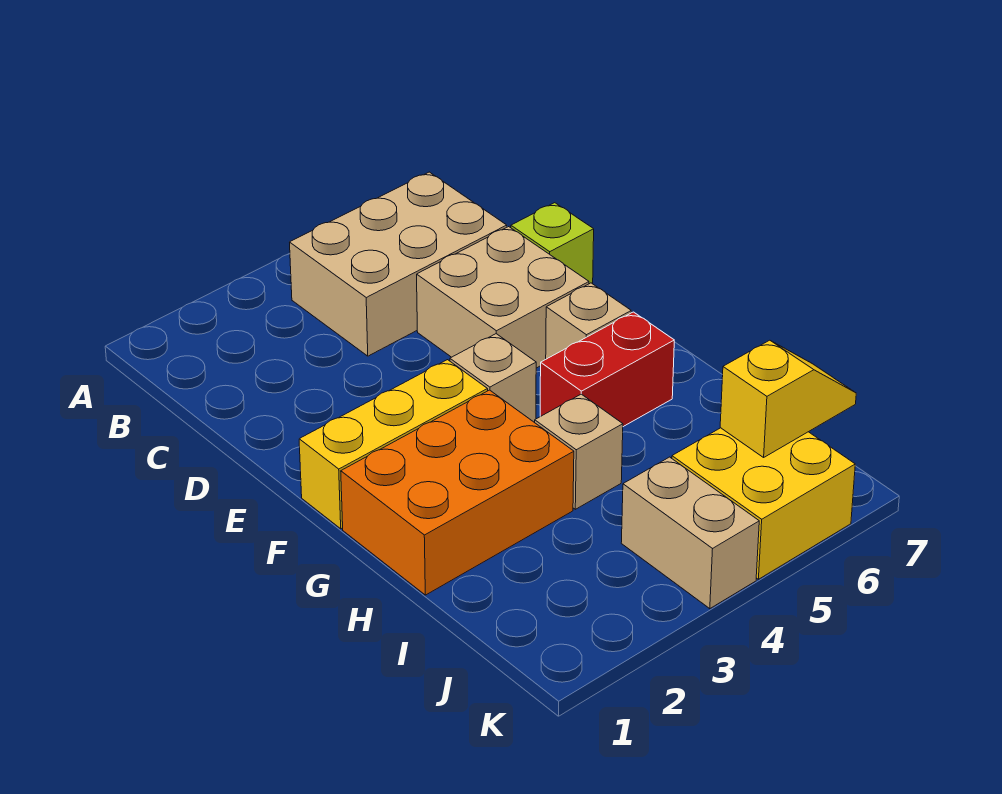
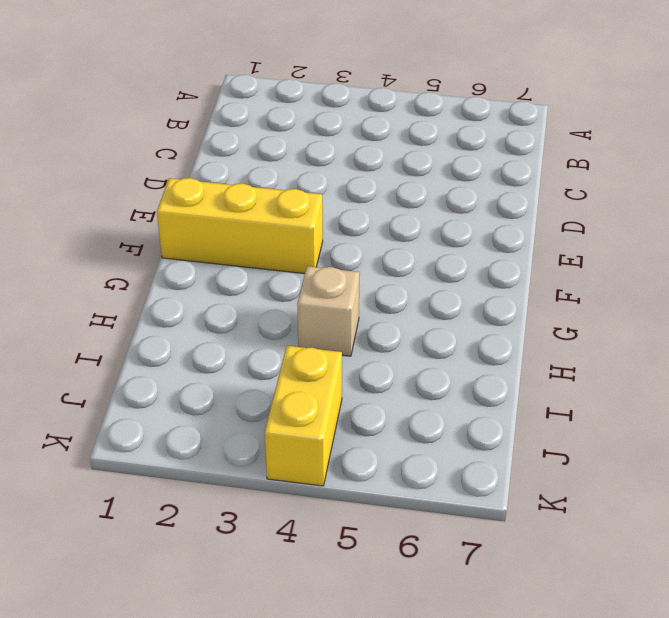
yellow 1x2 brick [265,346,342,486] -> tan 1x2 brick [621,457,759,609]
none -> tan 2x3 brick [290,172,507,356]
none -> tan 2x2 brick [417,227,589,368]
none -> lime 1x1 brick [511,203,594,284]

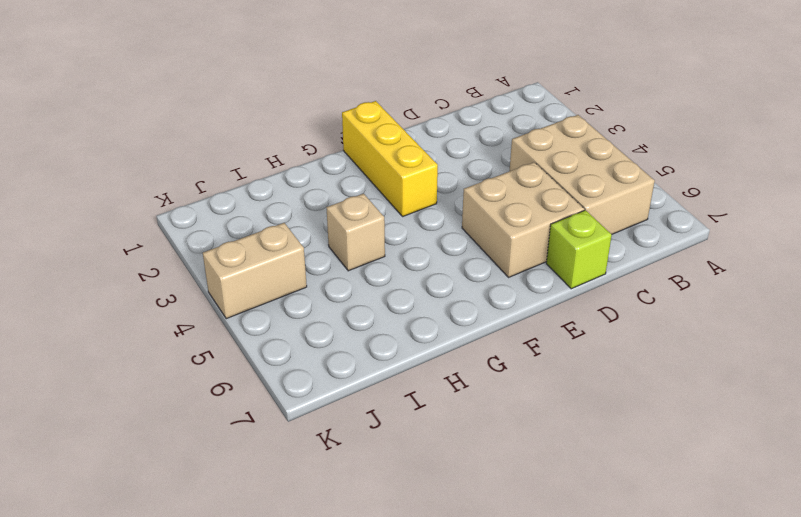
none -> tan 1x1 brick [450,334,536,422]
none -> tan 1x1 brick [546,283,631,359]
none -> orange 2x3 brick [341,390,574,595]

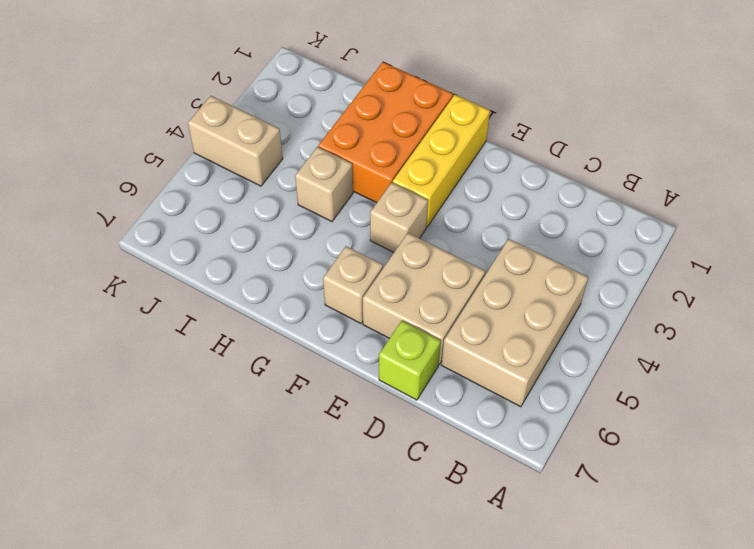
none -> red 1x2 brick [540,312,674,427]
none -> yellow 2x2 brick [672,428,855,579]
none -> yellow 1x2 slope [720,340,856,457]

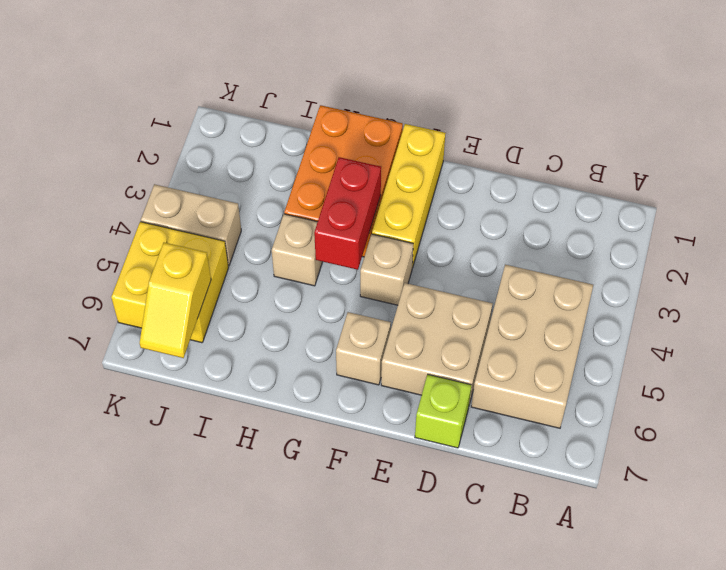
red 1x2 brick [314,157,381,270] -> red 1x2 brick moved to [540,312,674,427]

